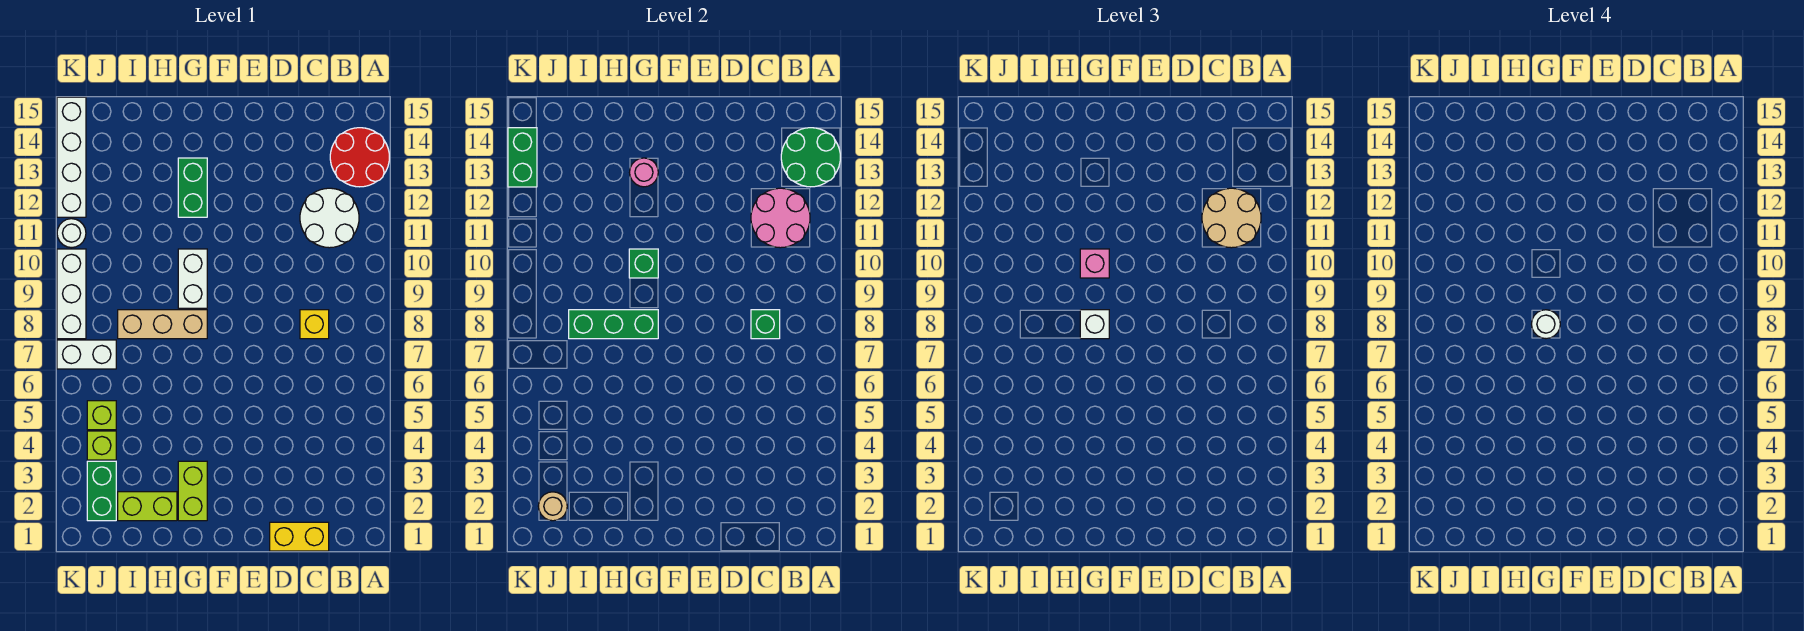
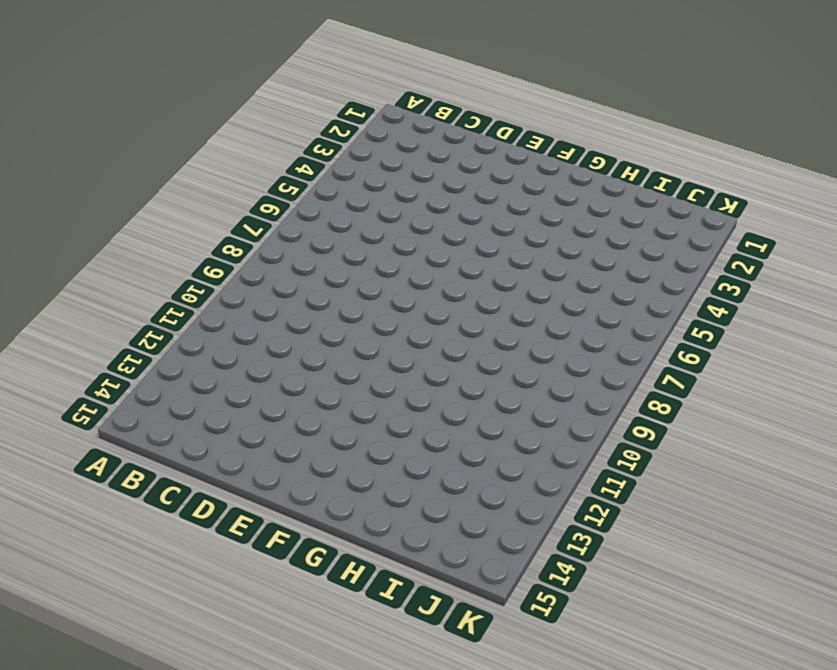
none -> red 2x2 round brick [330,128,389,187]
none -> white 2x2 round brick [300,188,359,248]
none -> yellow 1x2 brick [270,522,329,551]

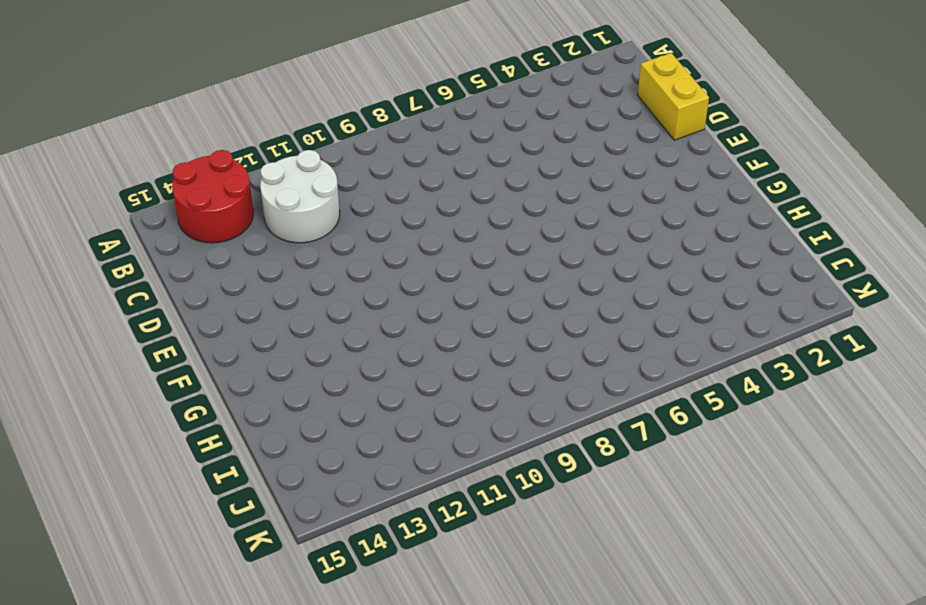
none -> yellow 1x1 brick [300,310,329,339]
none -> lime 1x2 brick [178,461,207,521]
none -> tan 1x3 brick [118,310,207,339]

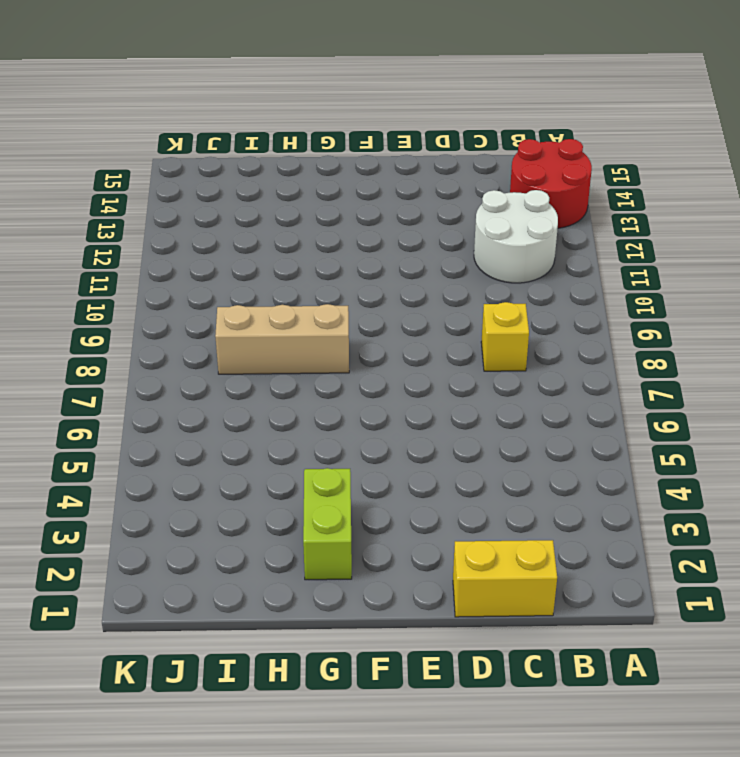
none -> white 1x2 brick [178,249,207,308]
none -> green 1x2 brick [178,158,207,217]
none -> lime 1x2 brick [118,492,177,521]

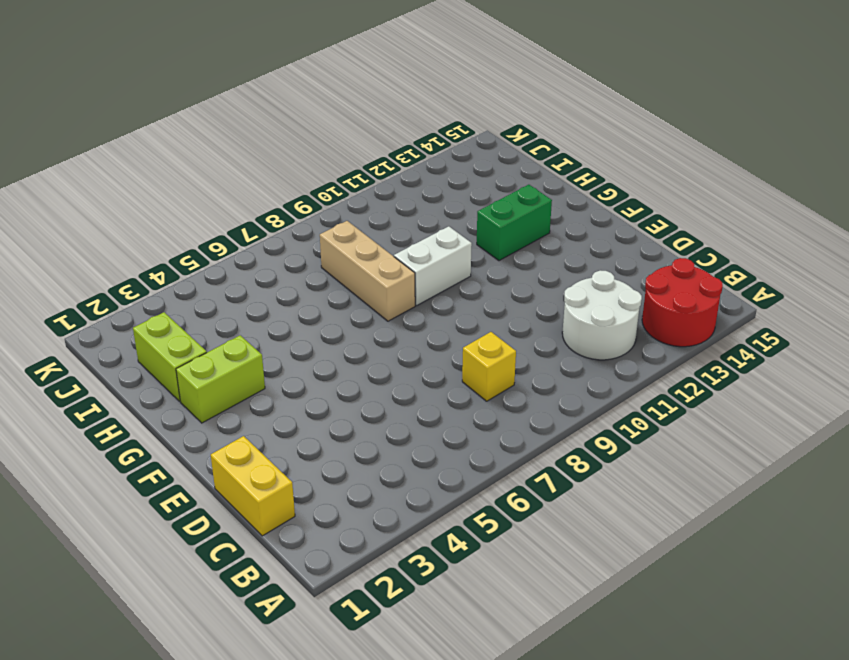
none -> green 1x2 brick [87,461,116,521]
none -> lime 1x1 brick [87,431,116,460]
none -> lime 1x1 brick [87,401,116,430]

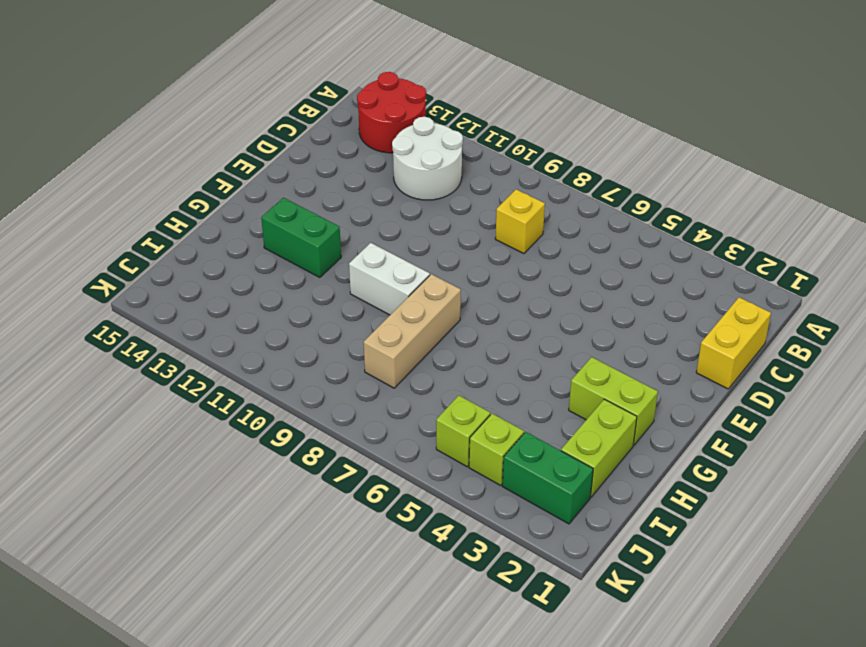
none -> white 1x2 brick [57,340,116,369]
none -> white 1x3 brick [57,249,86,339]
none -> white 1x1 round brick [57,219,86,248]

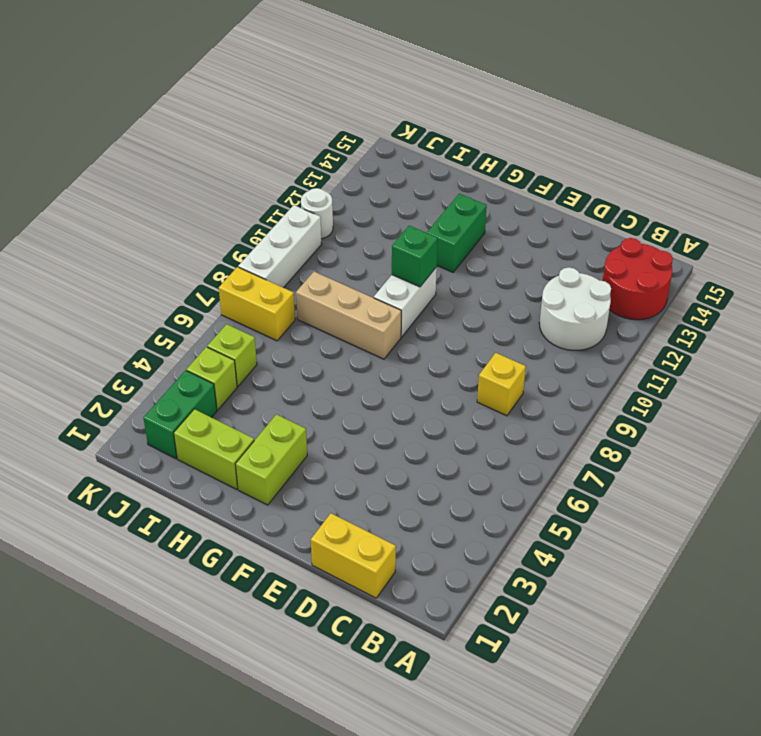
yellow 1x2 brick [219,267,295,341] -> white 1x2 brick [57,340,116,369]
none -> white 1x4 brick [57,97,86,217]
none -> green 2x2 round brick [781,128,840,187]
none -> pink 2x2 round brick [751,188,810,248]

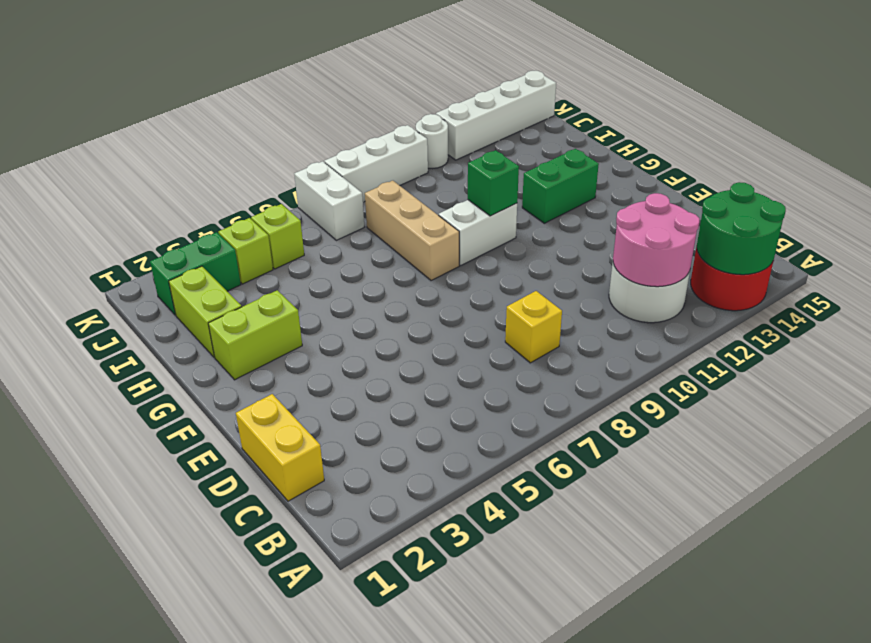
none -> green 1x1 brick [751,310,780,339]
none -> green 1x3 brick [569,310,658,339]
none -> pink 1x1 round brick [630,158,658,187]

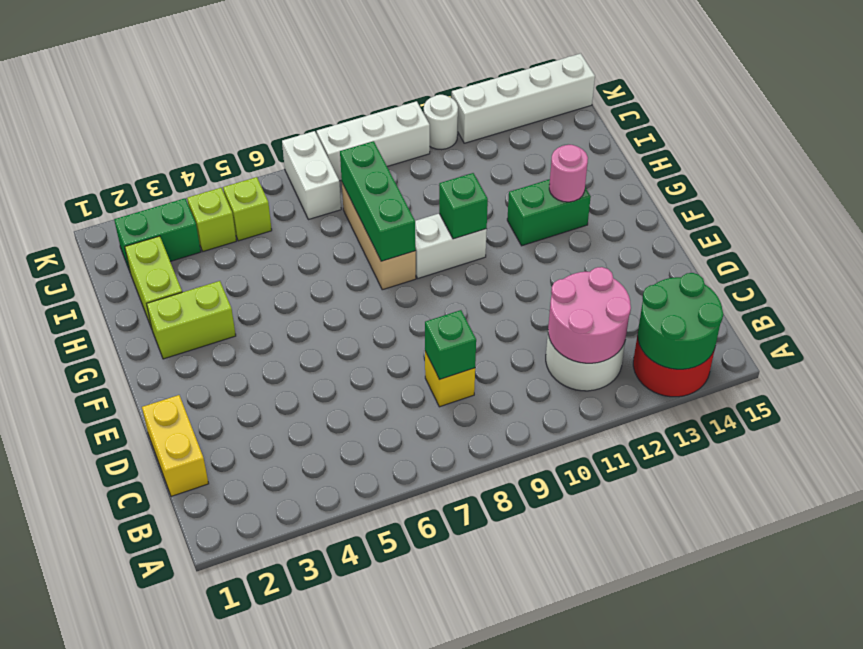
none -> tan 1x1 round brick [538,492,567,521]
none -> green 1x2 brick [508,128,537,187]
none -> tan 2x2 round brick [1202,188,1261,248]

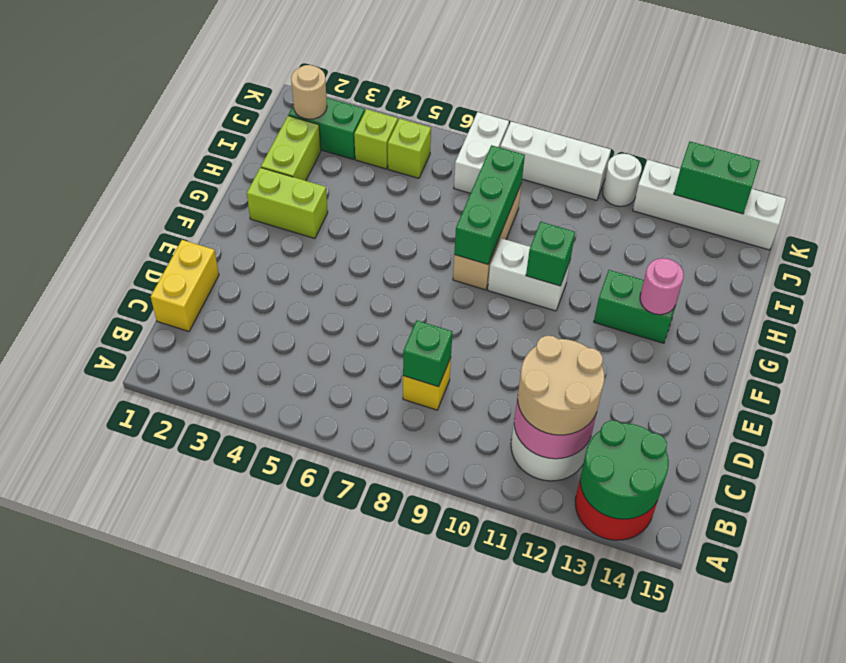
none -> white 1x1 brick [1080,310,1109,339]
none -> pink 1x1 brick [1080,249,1109,278]
none -> white 1x1 round brick [1532,310,1560,339]

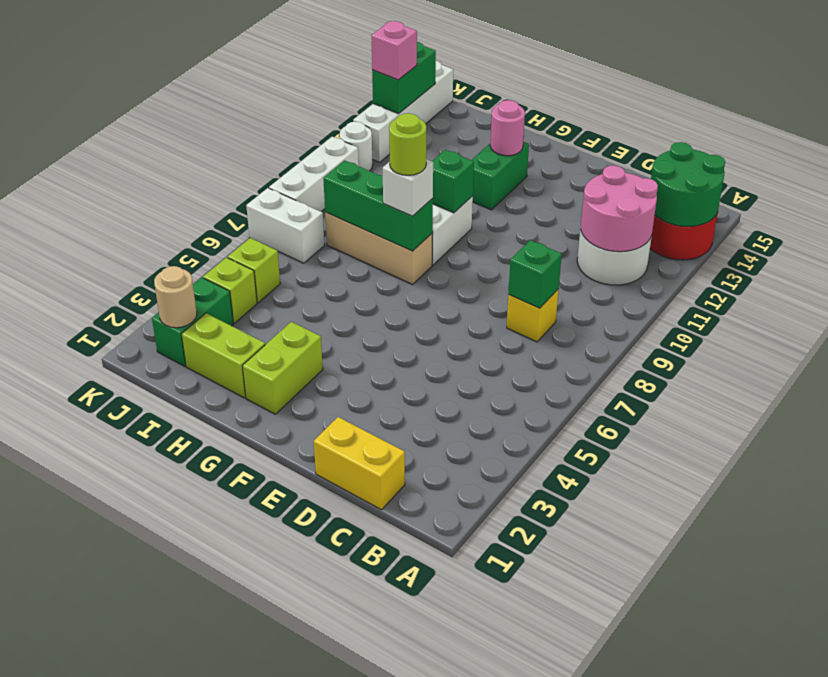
lime 1x1 round brick [389,113,426,175] -> white 1x1 round brick [1532,310,1560,339]
pink 1x1 brick [371,21,417,80] -> pink 1x1 brick moved to [1080,249,1109,278]
none -> tan 2x2 round brick [1202,188,1261,248]

